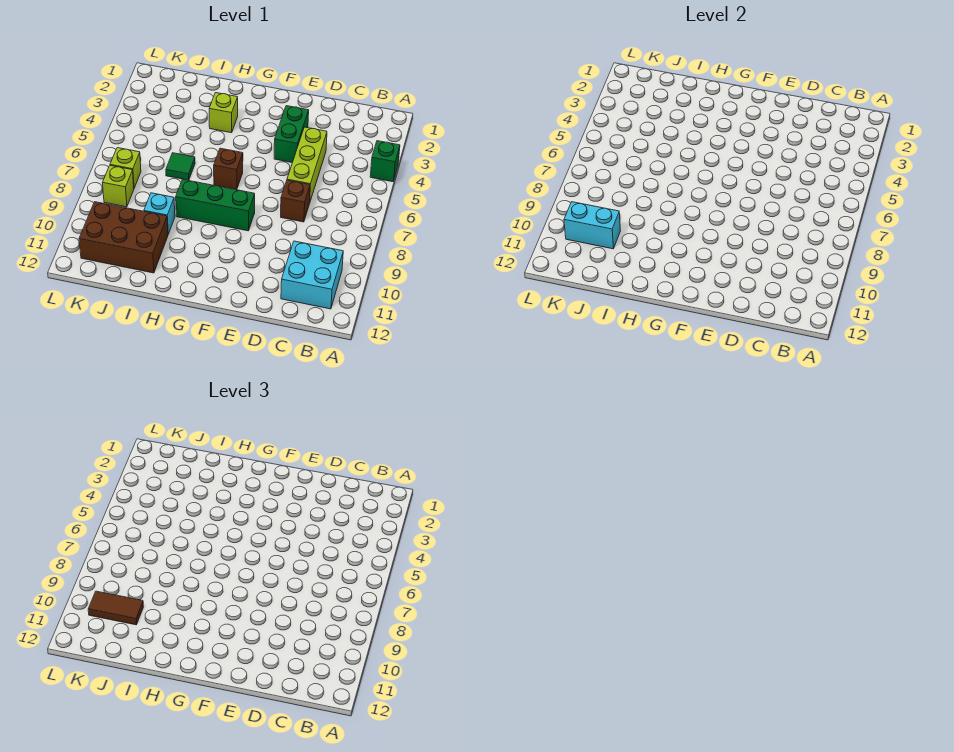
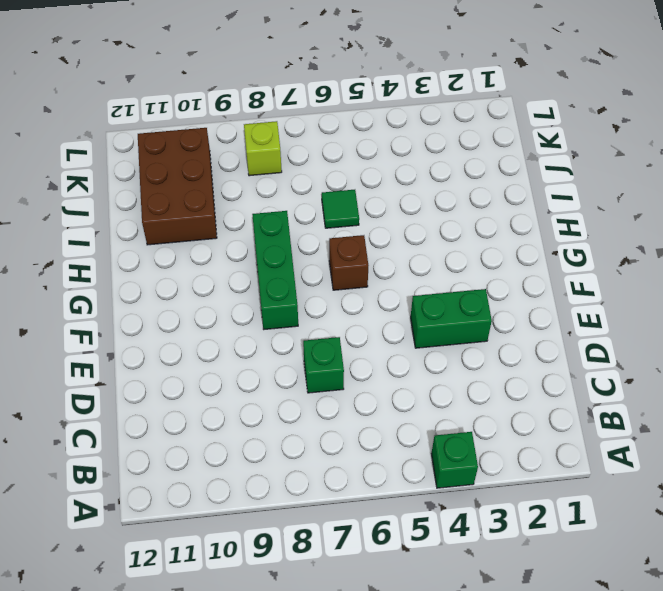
green 1x1 brick [303,337,344,393] -> brown 1x1 brick [281,180,310,222]
none -> cyan 2x2 brick [281,241,343,309]
none -> lime 1x3 brick [287,127,327,203]
none -> lime 1x1 brick [209,93,238,133]

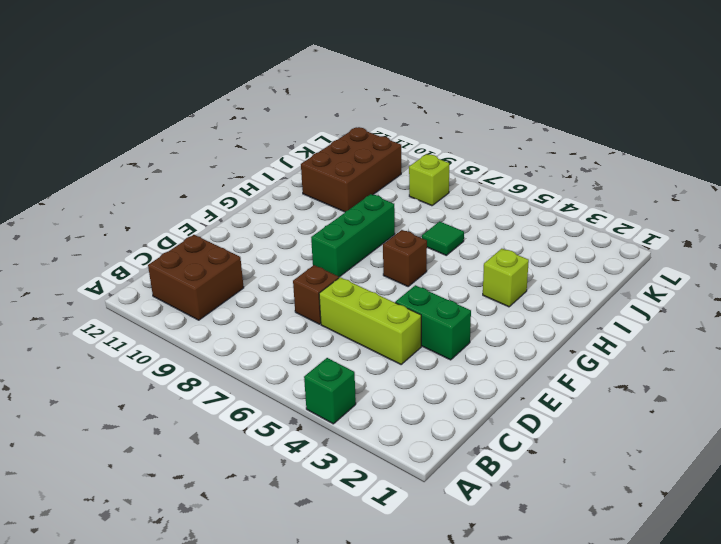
brown 2x2 brick [148,235,244,320] -> cyan 2x2 brick [281,241,343,309]
none -> cyan 1x1 brick [144,193,175,234]
none -> lime 1x1 brick [110,148,141,188]
none -> cyan 1x2 brick [564,202,620,249]

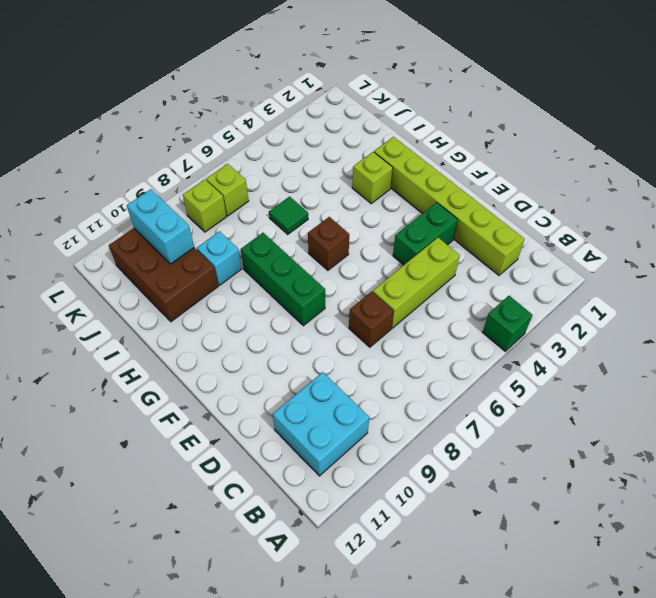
lime 1x6 brick [374,137,525,275] -> none
none -> brown 1x2 tile [88,591,143,625]

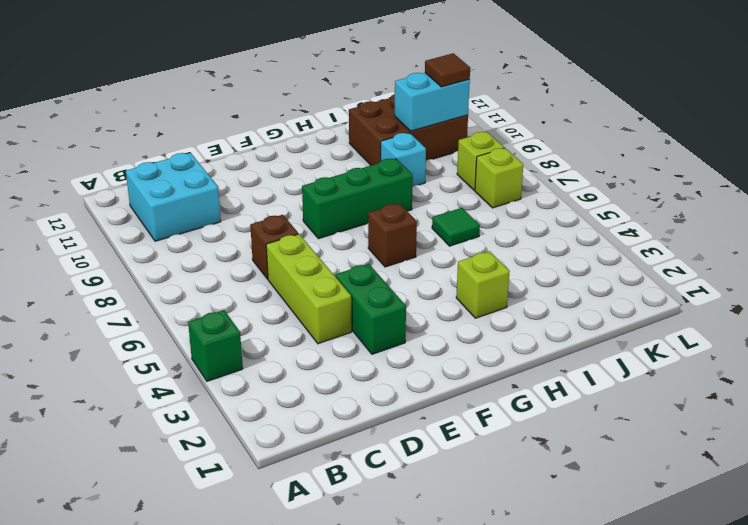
brown 1x1 tile [425,53,470,87] -> brown 1x2 tile [88,591,143,625]

